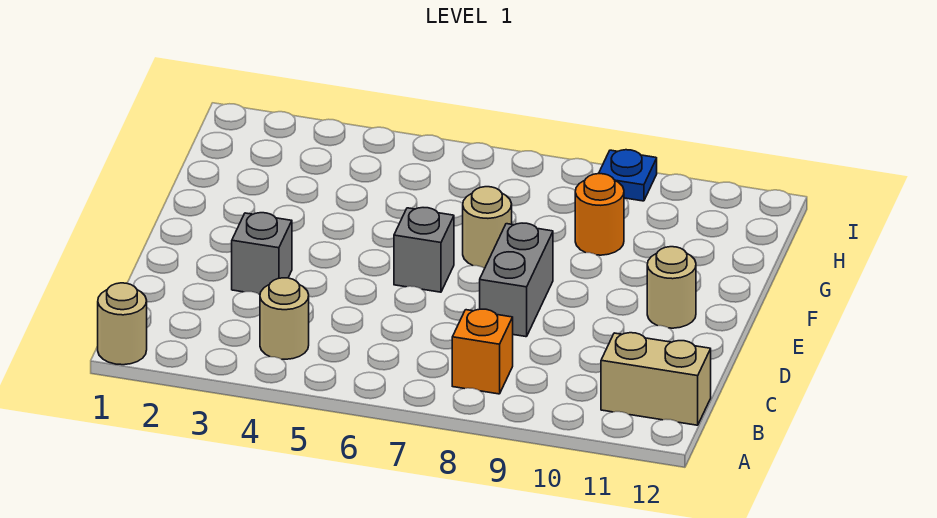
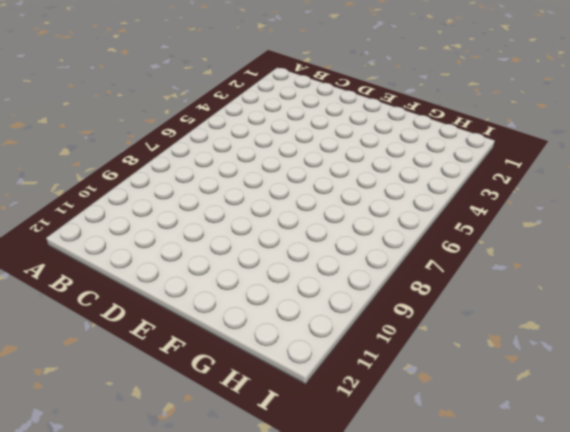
none -> tan 1x1 round brick [98,283,147,365]
none -> tan 1x1 round brick [260,278,309,359]

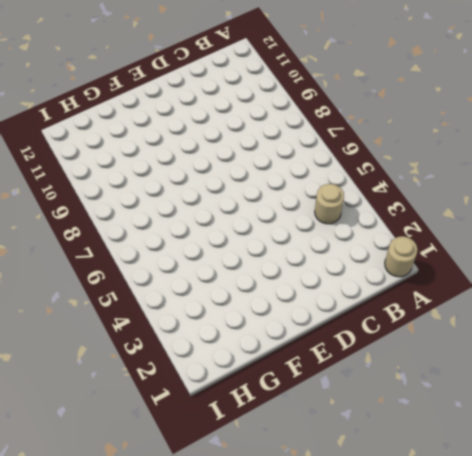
none -> orange 1x1 brick [452,309,513,394]
none -> tan 1x2 brick [601,333,711,425]

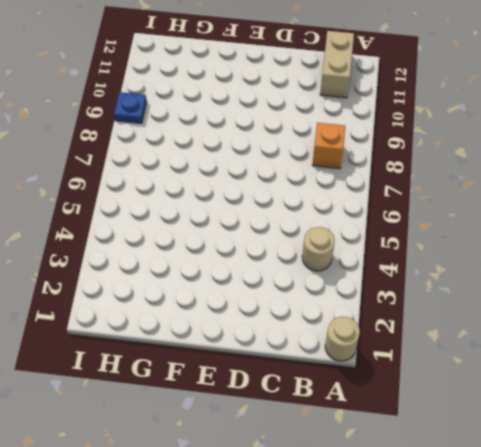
none -> grey 1x1 brick [232,213,292,295]
none -> grey 1x2 brick [480,223,553,337]

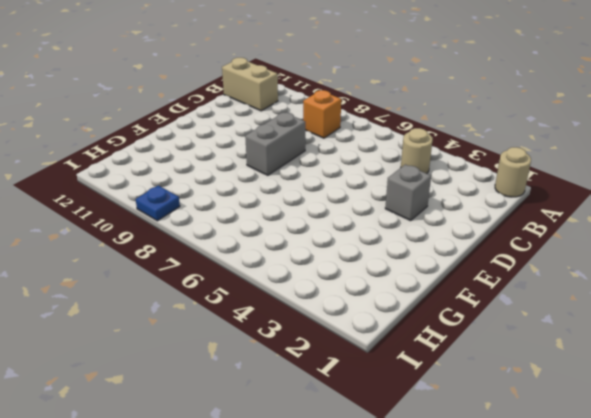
none -> grey 1x1 brick [394,208,454,292]
none -> tan 1x1 round brick [647,247,696,328]

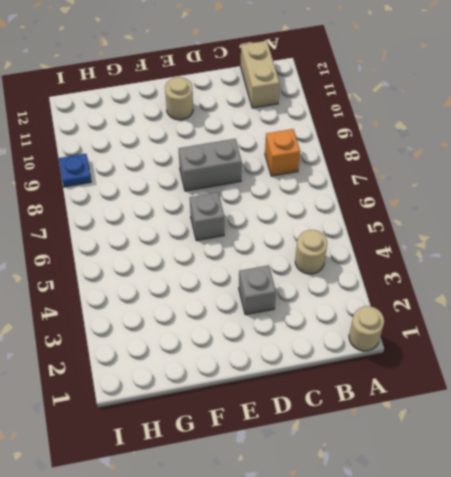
none -> tan 1x1 round brick [463,187,512,268]
none -> orange 1x1 round brick [575,174,624,255]

